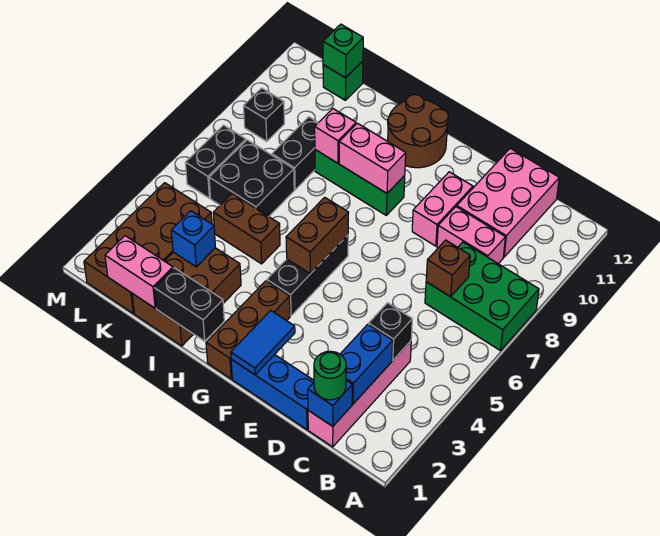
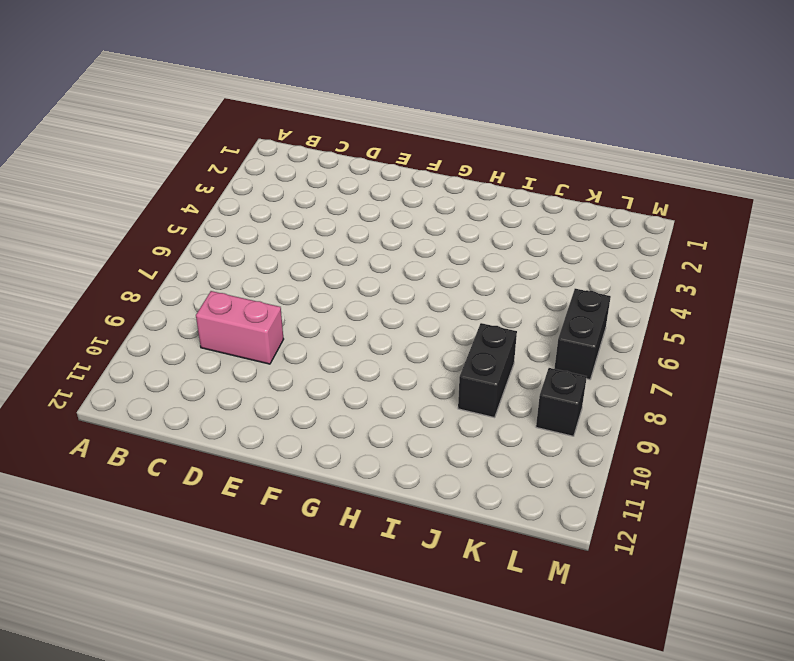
none -> green 2x3 brick [425,242,539,351]
none -> pink 1x4 brick [308,341,411,447]
none -> pink 2x3 brick [457,148,559,257]
none -> blue 1x3 brick [231,355,314,430]

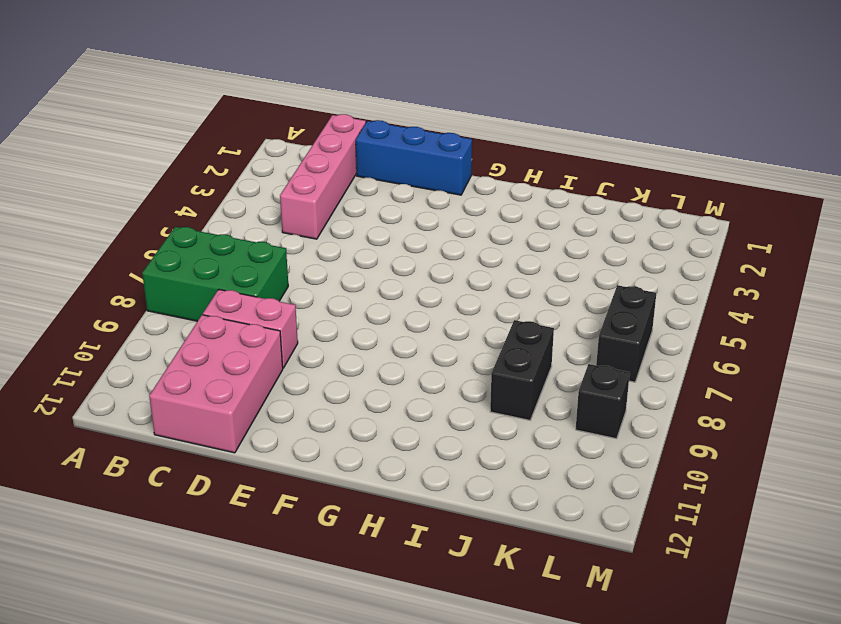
none -> pink 1x2 brick [412,172,473,246]
none -> brown 1x3 brick [206,281,290,379]
none -> black 1x3 brick [267,235,348,316]
none -> green 1x3 brick [315,150,405,215]

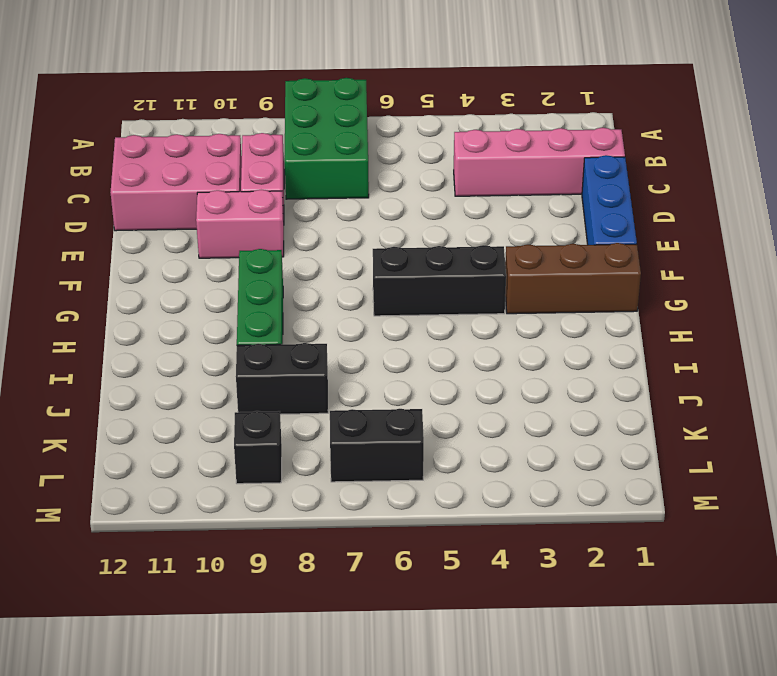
none -> brown 2x2 round brick [388,95,449,168]
none -> brown 2x3 brick [132,248,241,346]
none -> brown 1x2 brick [213,194,280,264]
none -> black 2x2 brick [209,140,294,216]

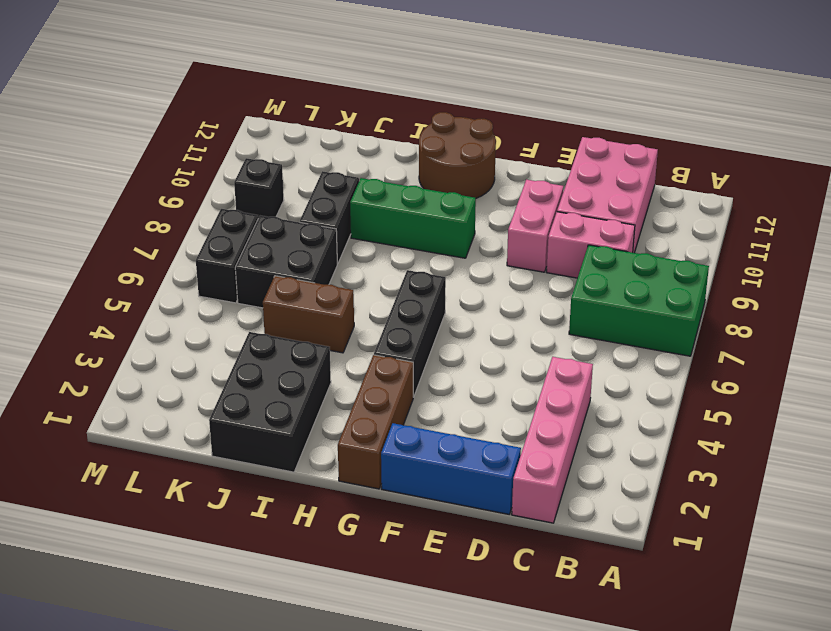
black 2x3 brick [209,332,331,472] -> brown 2x3 brick [132,248,241,346]
none -> brown 2x4 brick [84,183,212,313]
none -> green 1x1 brick [323,61,363,100]
none -> blue 1x1 brick [308,380,352,426]
none -> blue 1x2 brick [340,324,393,404]

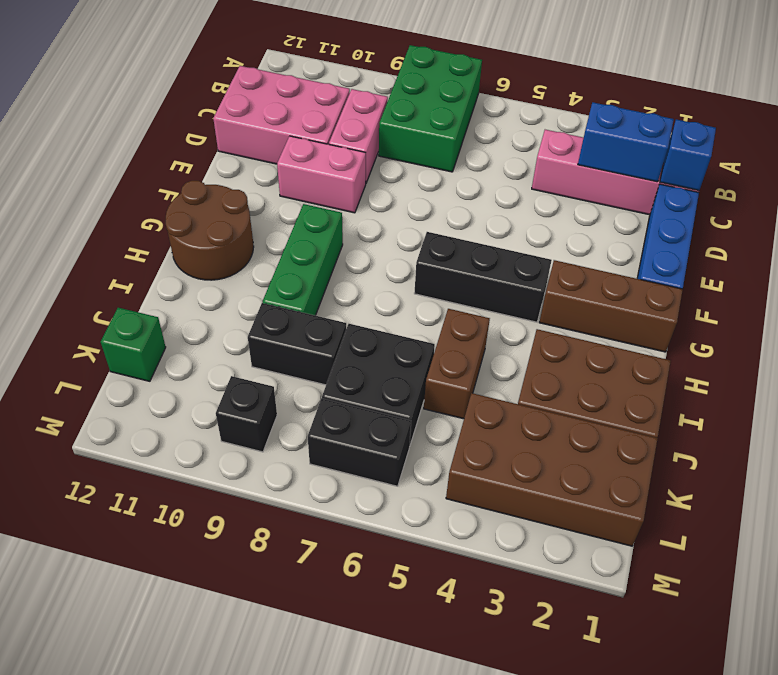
none -> black 1x1 brick [369,303,412,360]
none -> brown 1x1 brick [426,240,470,297]
none -> blue 1x2 tile [231,310,295,375]
none -> brown 1x2 brick [286,197,349,274]

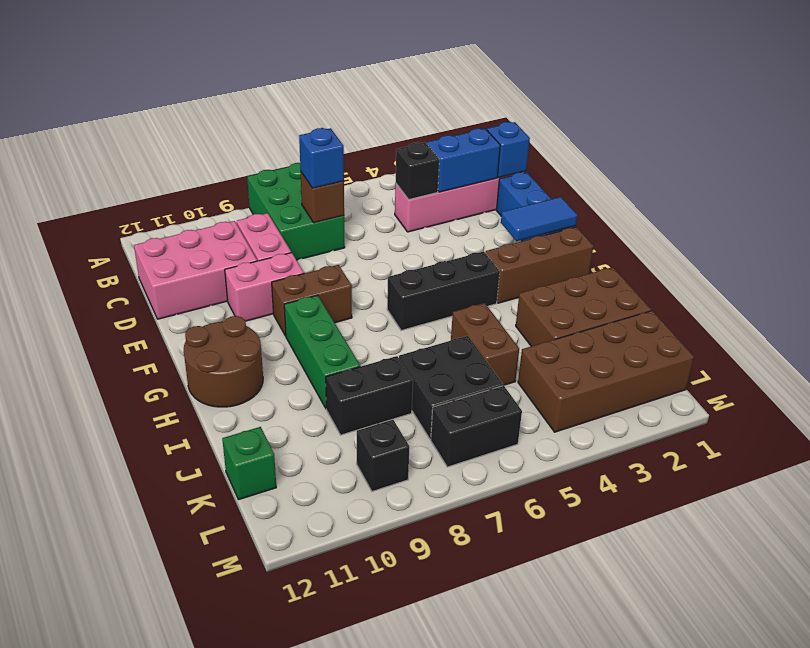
blue 1x1 brick [299,128,344,188] -> blue 1x1 brick moved to [171,211,215,267]
brown 1x2 brick [272,265,352,336] -> brown 1x2 brick moved to [286,197,349,274]
none -> pink 1x2 brick [339,123,406,193]
none -> black 1x2 brick [154,268,224,341]
none -> pink 1x1 brick [315,109,356,163]
none -> pink 1x2 brick [105,236,173,308]

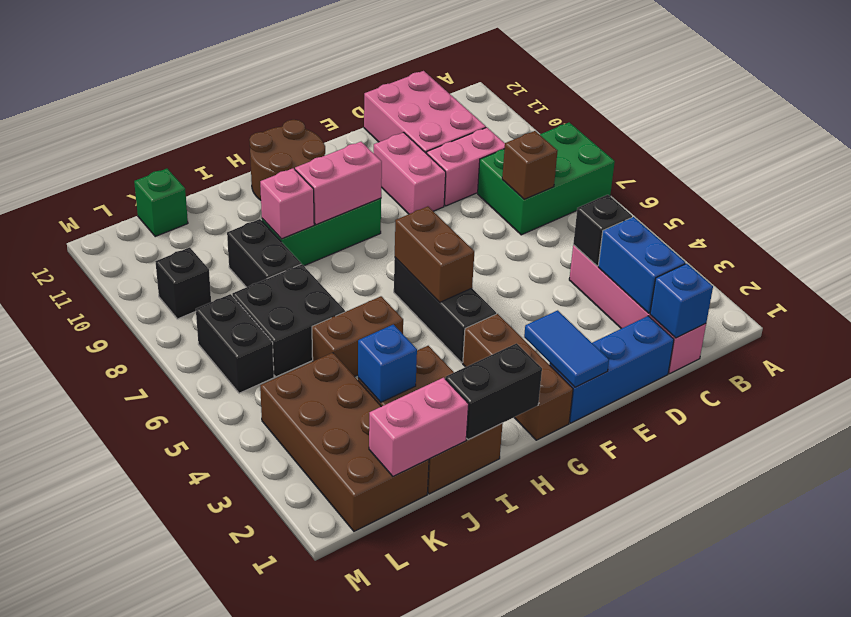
none -> green 1x1 brick [323,24,363,78]
none -> green 1x1 round brick [314,351,346,400]

